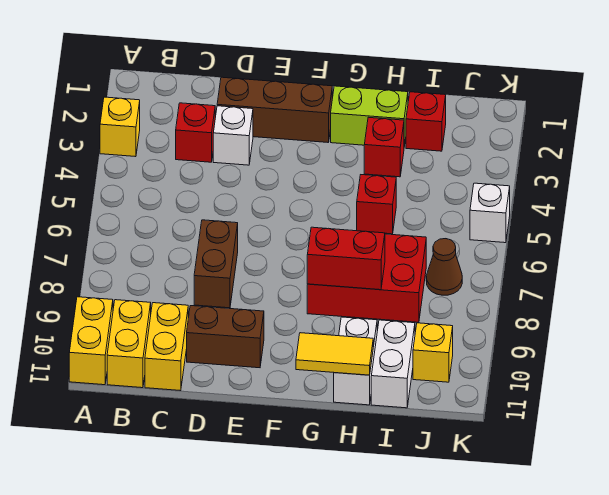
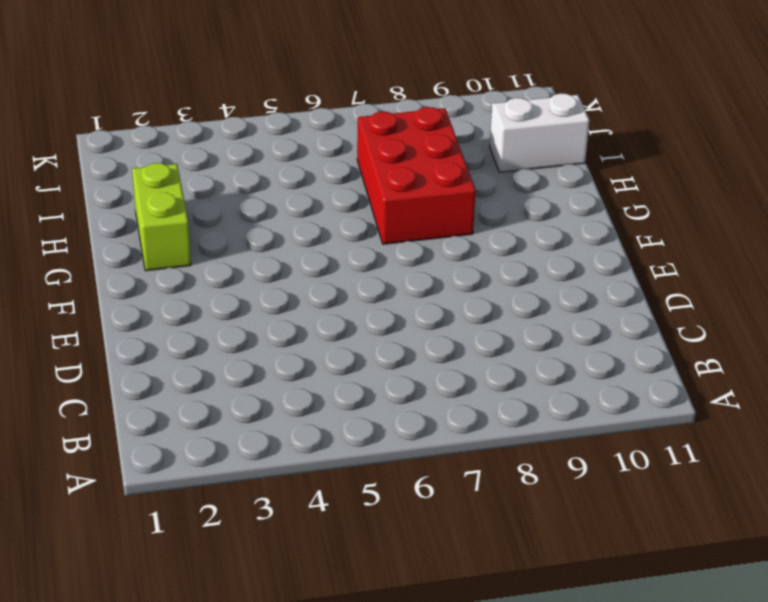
none -> yellow 1x1 brick [100,97,140,157]
none -> yellow 1x2 brick [69,297,113,385]
none -> yellow 1x2 brick [107,300,151,388]

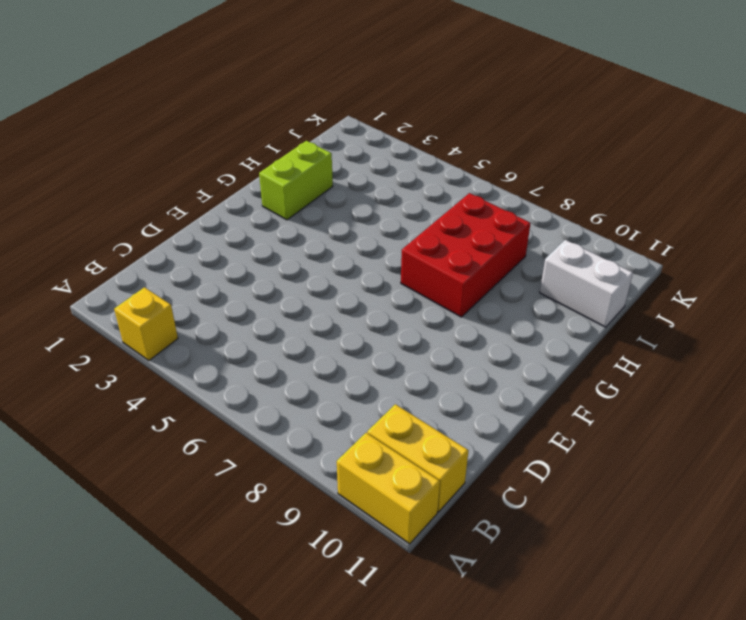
none -> red 1x1 brick [176,103,215,162]
none -> yellow 1x2 brick [145,303,188,391]
none -> brown 1x3 brick [217,77,332,142]

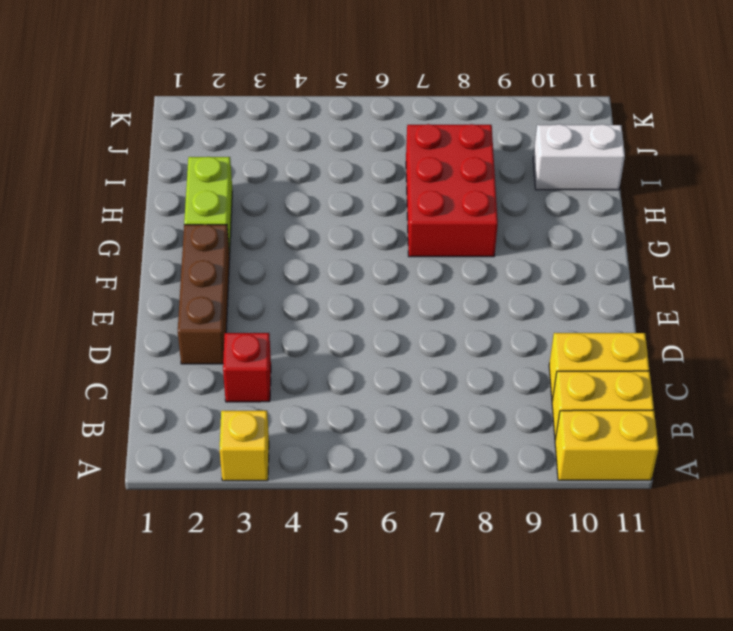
none -> white 1x1 brick [213,106,253,165]
none -> brown 1x2 brick [194,220,238,308]
none -> brown 1x2 brick [187,306,264,368]

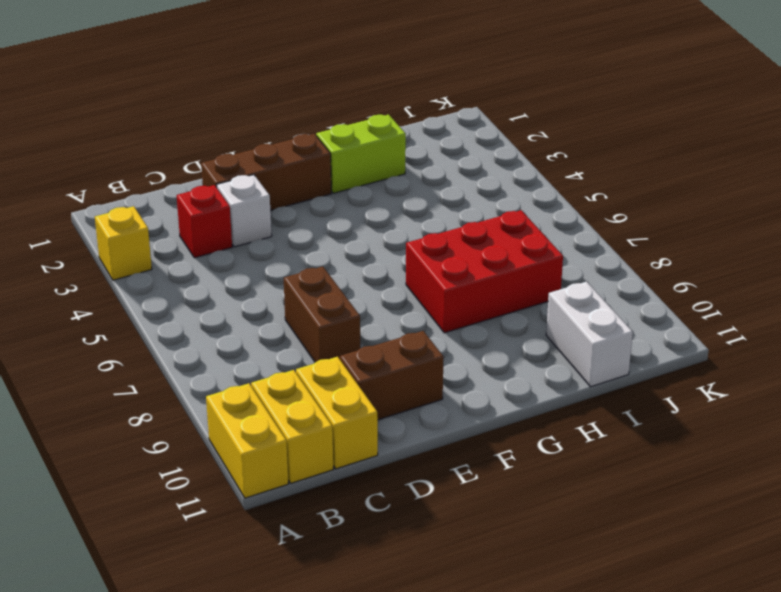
none -> red 1x1 brick [364,117,404,177]
none -> red 1x1 brick [357,175,396,234]
none -> white 1x2 brick [334,317,377,405]

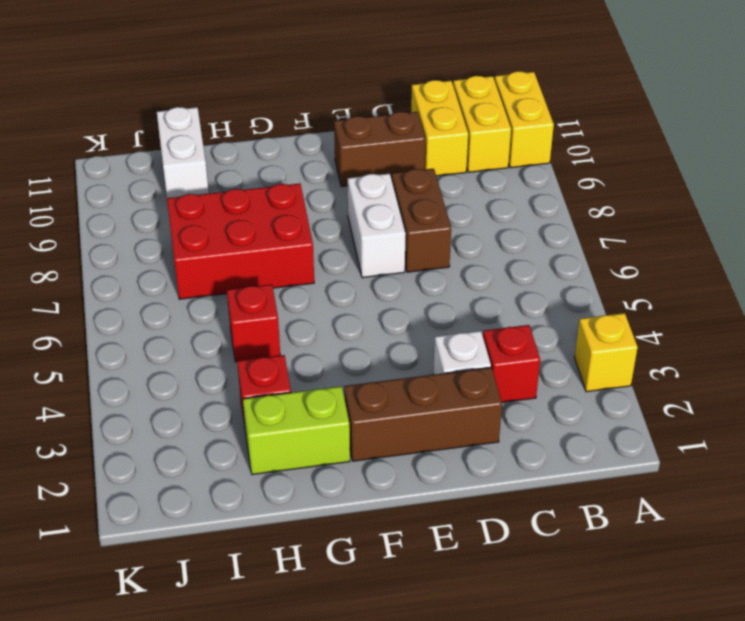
white 1x2 brick [348,173,406,278] -> white 1x2 brick moved to [334,317,377,405]
none -> red 1x1 brick [406,92,446,151]
none -> brown 1x1 cone [426,239,462,295]
none -> yellow 1x1 brick [413,323,453,382]

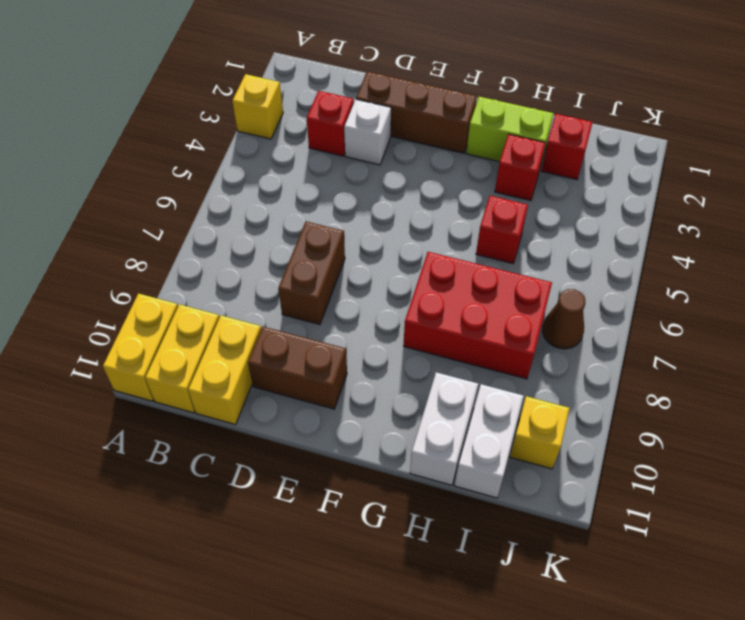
none -> white 1x1 brick [470,183,510,243]
none -> red 1x2 brick [307,227,385,290]
none -> yellow 1x2 tile [296,333,373,375]

